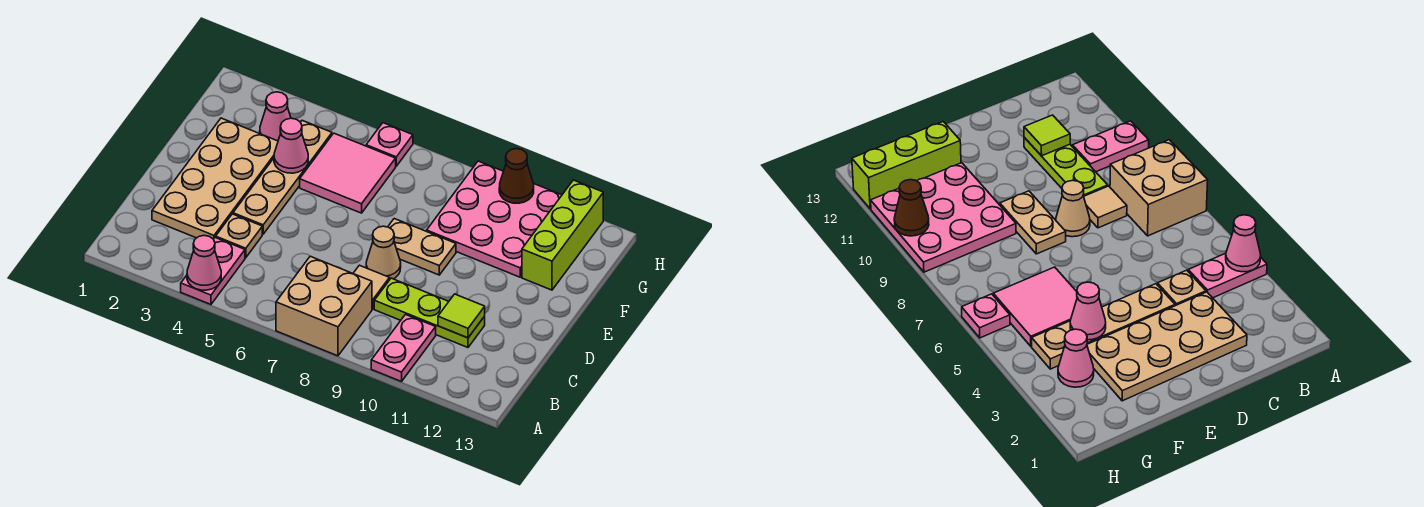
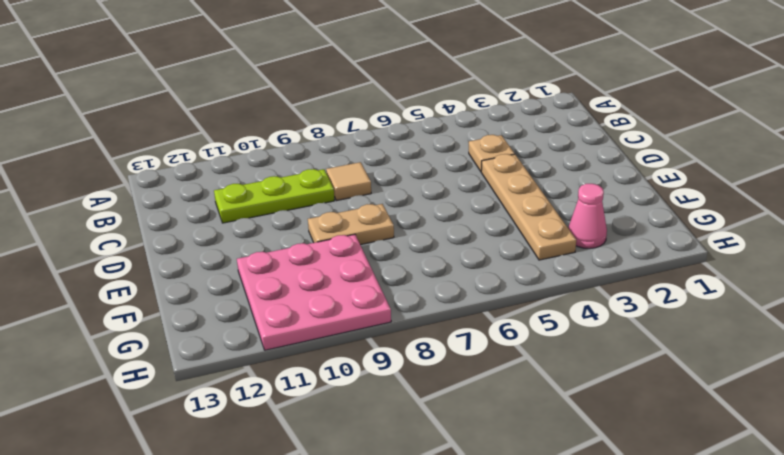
none -> pink 1x2 plate [181,237,245,304]
none -> tan 2x2 brick [276,256,372,356]
none -> pink 1x2 plate [371,315,436,382]

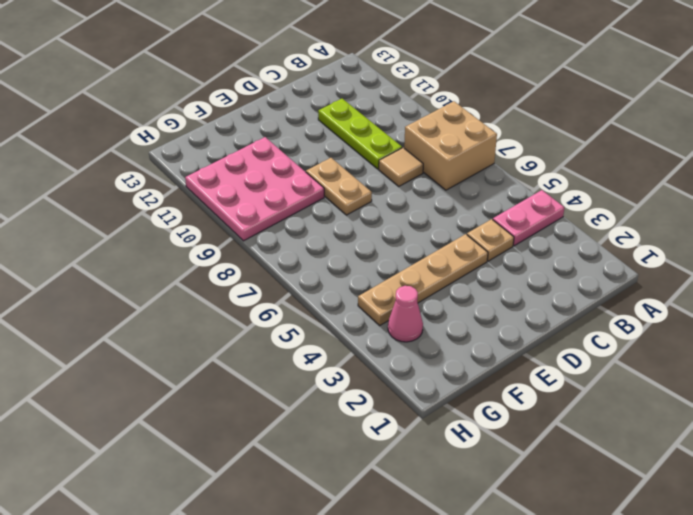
none -> pink 1x2 plate [371,315,436,382]
none -> tan 2x4 plate [152,118,278,239]
none -> tan 1x1 cone [366,226,401,280]

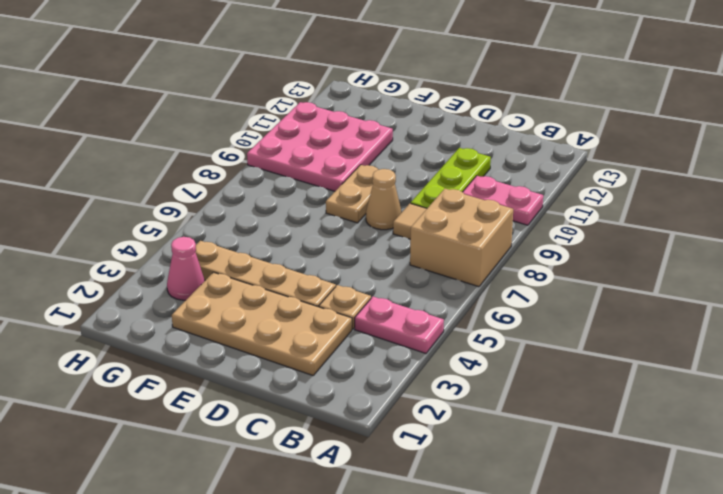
none -> pink 2x2 tile [300,133,396,213]
none -> lime 1x3 brick [522,180,603,290]
none -> pink 1x1 plate [366,123,413,166]

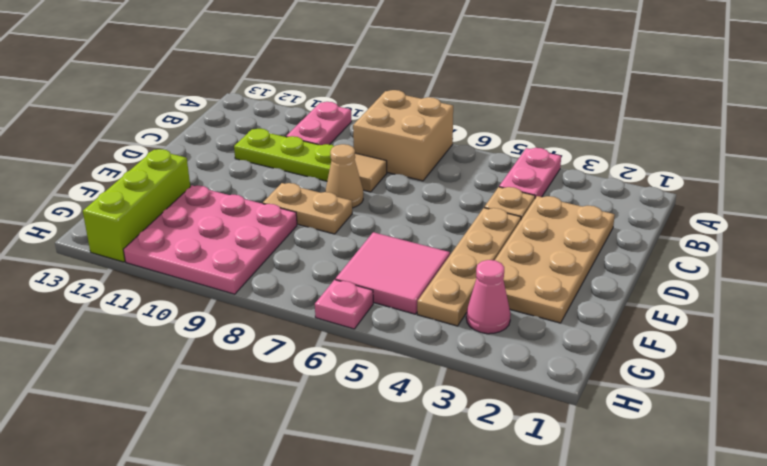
none -> pink 1x1 cone [187,236,221,290]
none -> lime 1x1 tile [438,294,485,338]
none -> pink 1x1 cone [274,118,308,173]

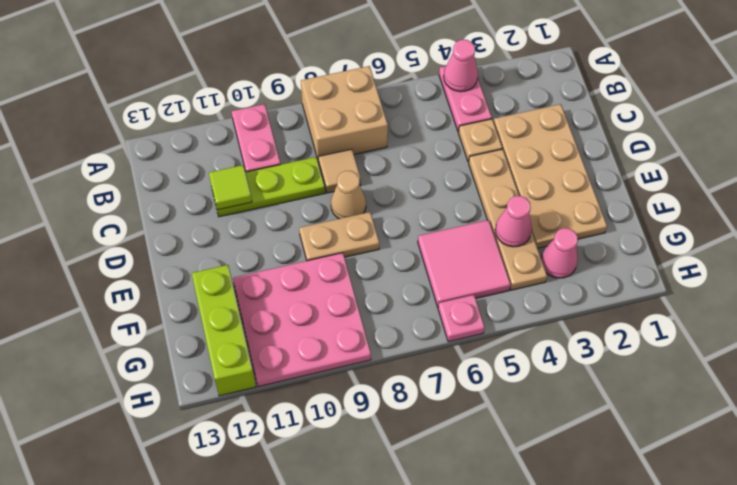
none -> brown 1x1 cone [499,149,534,203]

